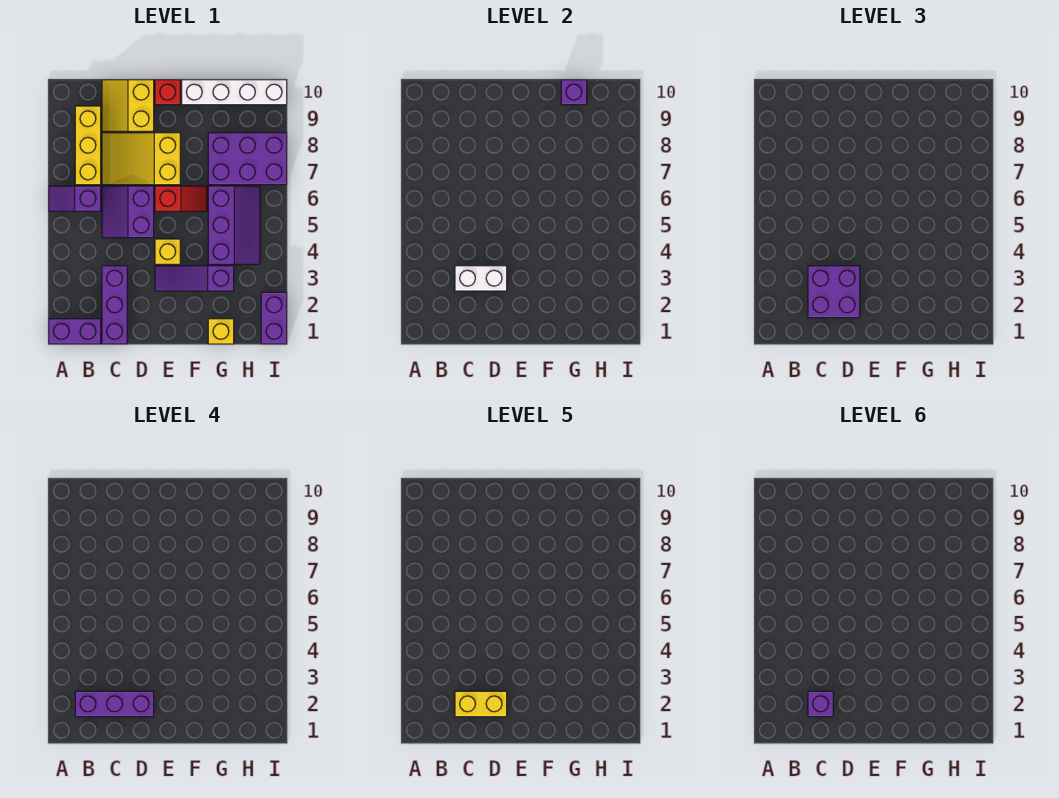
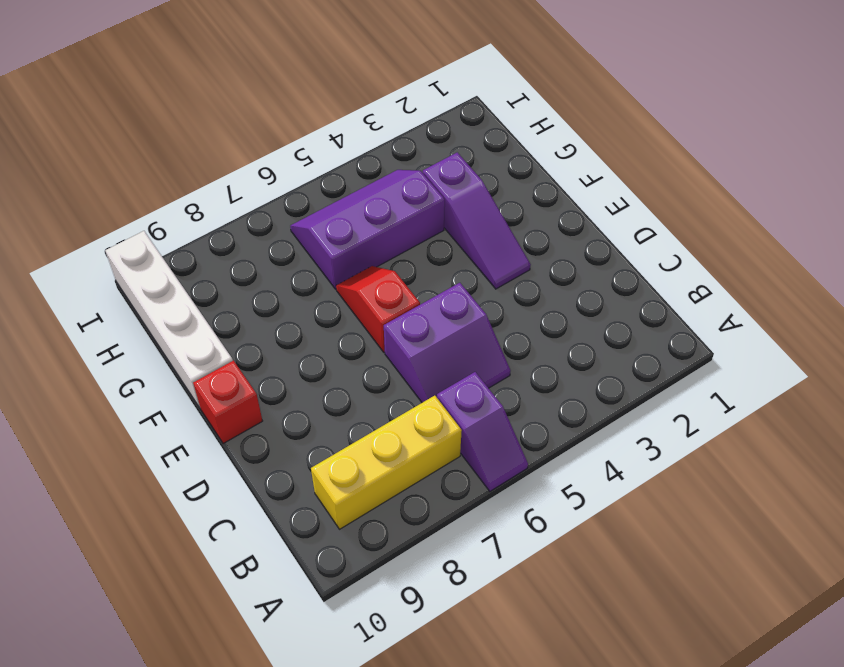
none -> purple 1x2 brick [49,319,101,344]
none -> purple 1x3 brick [102,266,127,344]
none -> yellow 2x3 slope [102,133,180,185]

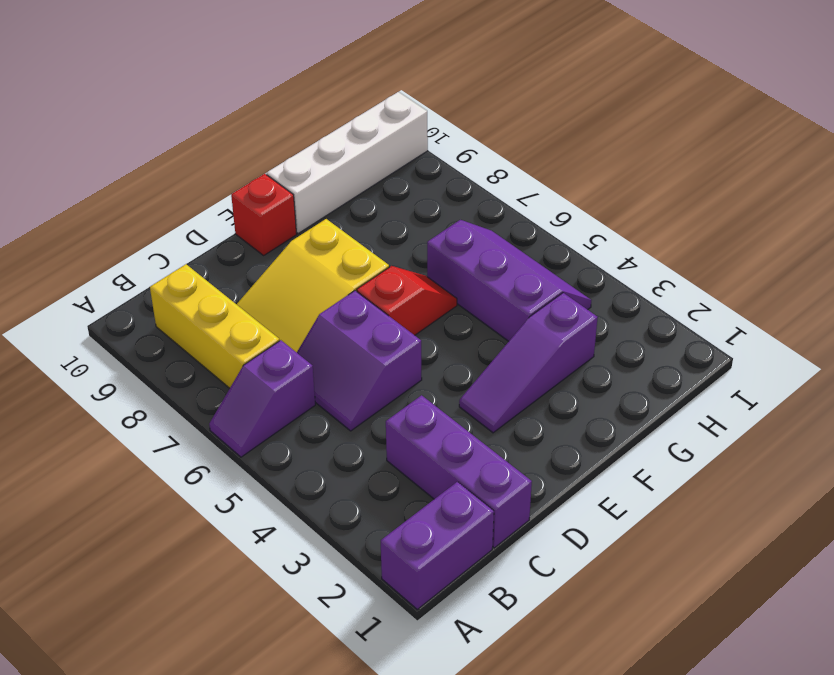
none -> yellow 2x2 slope [102,80,154,131]
none -> yellow 1x1 brick [155,239,180,264]
none -> yellow 1x1 brick [208,319,234,344]

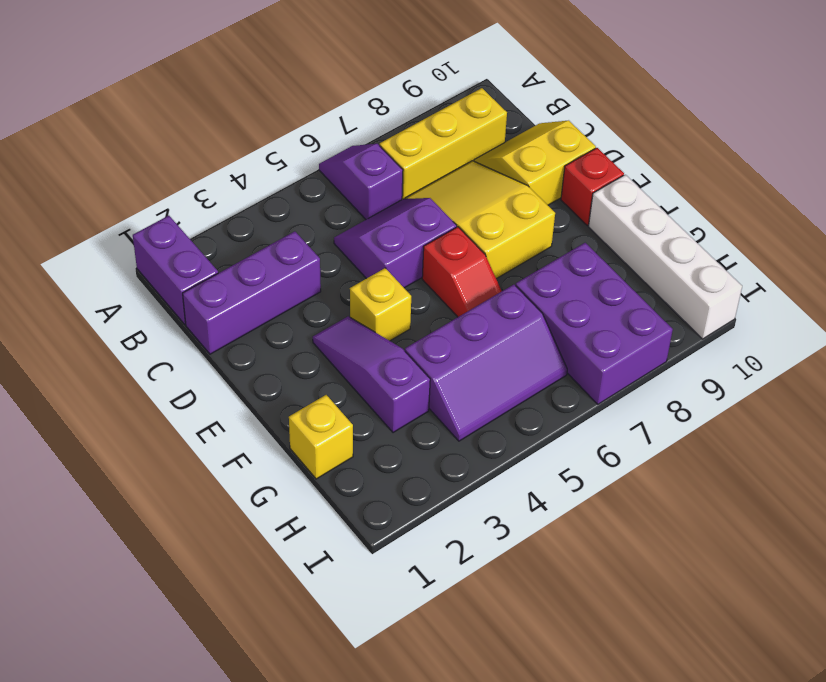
none -> purple 1x2 brick [261,292,287,344]
none -> white 1x2 brick [455,266,507,291]
none -> purple 1x1 brick [561,80,587,105]

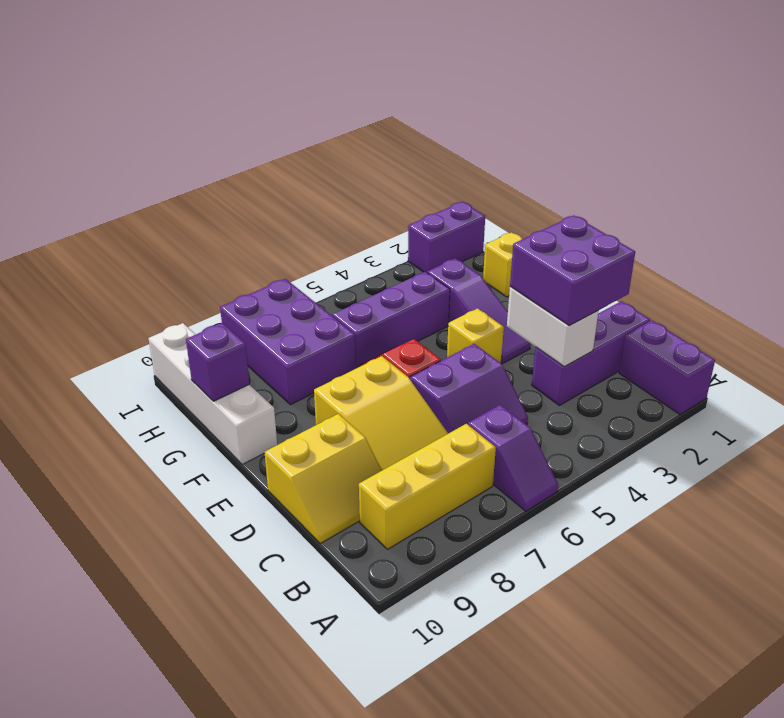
none -> red 1x1 brick [155,80,180,105]
none -> purple 1x3 brick [75,691,154,717]
none -> yellow 1x2 brick [455,691,507,717]

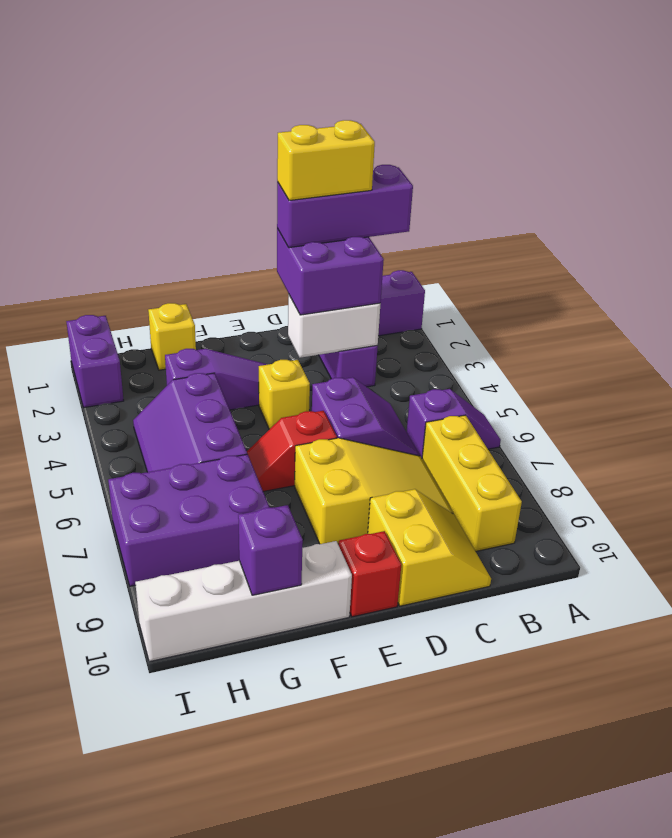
none -> purple 1x1 brick [808,691,833,717]

